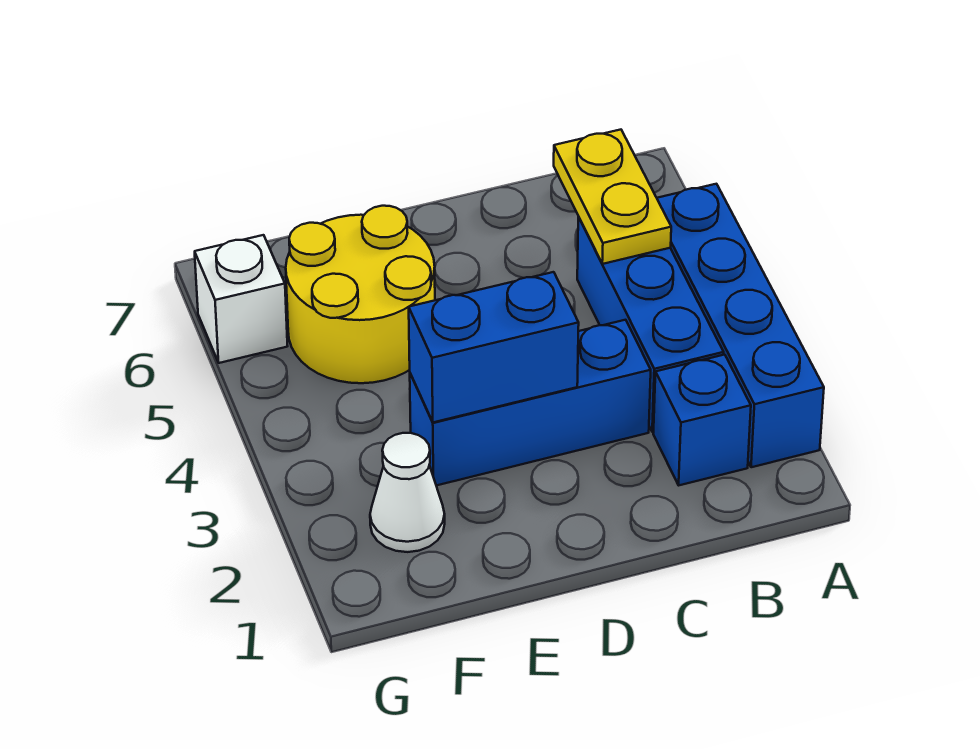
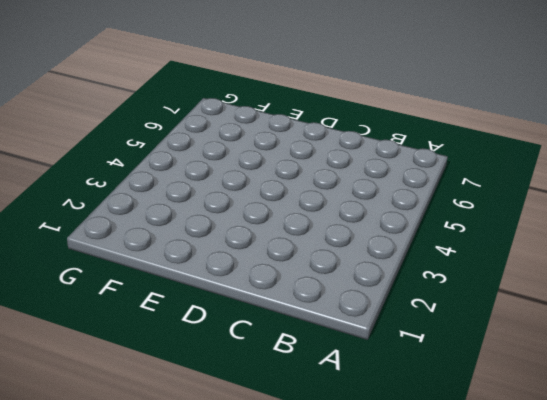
none -> blue 1x4 brick [657,184,824,467]
none -> blue 1x1 brick [653,355,751,485]

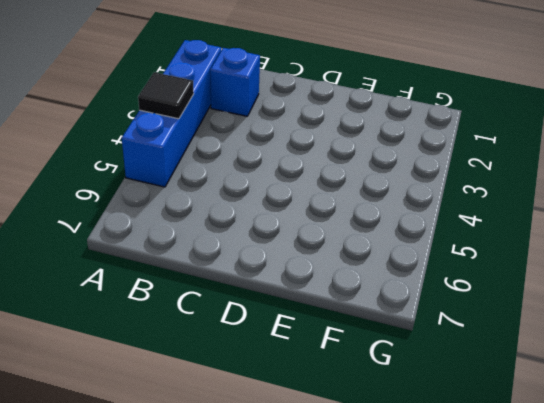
black 1x1 tile [138,72,194,119] -> none
none -> blue 1x3 brick [577,217,724,432]
none -> blue 1x3 brick [410,320,651,486]

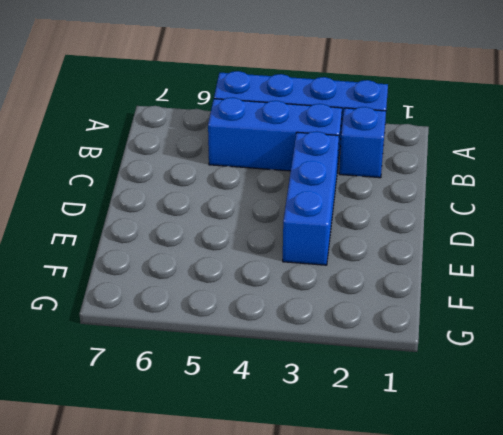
none -> yellow 2x2 round brick [286,206,435,383]
none -> white 1x1 cone [370,433,445,552]

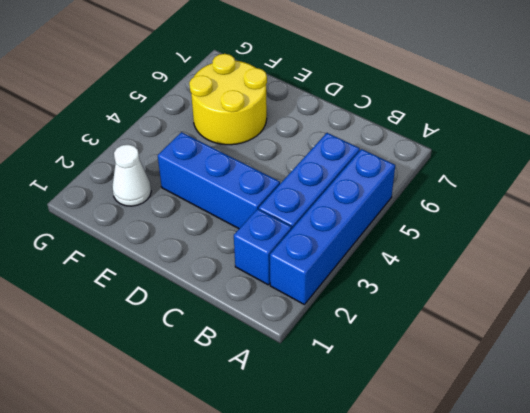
none -> white 1x1 brick [195,235,287,363]
none -> yellow 1x2 plate [554,130,671,264]

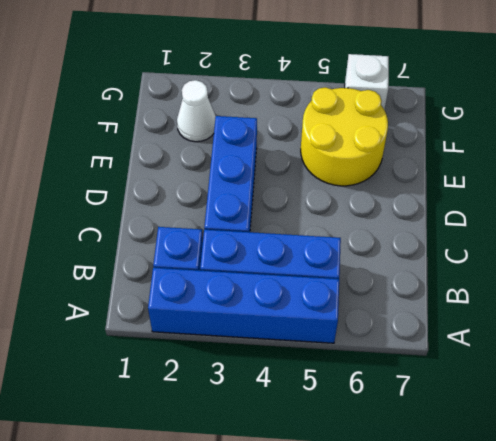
none -> yellow 1x2 plate [554,130,671,264]
none -> blue 1x2 brick [409,272,579,422]

